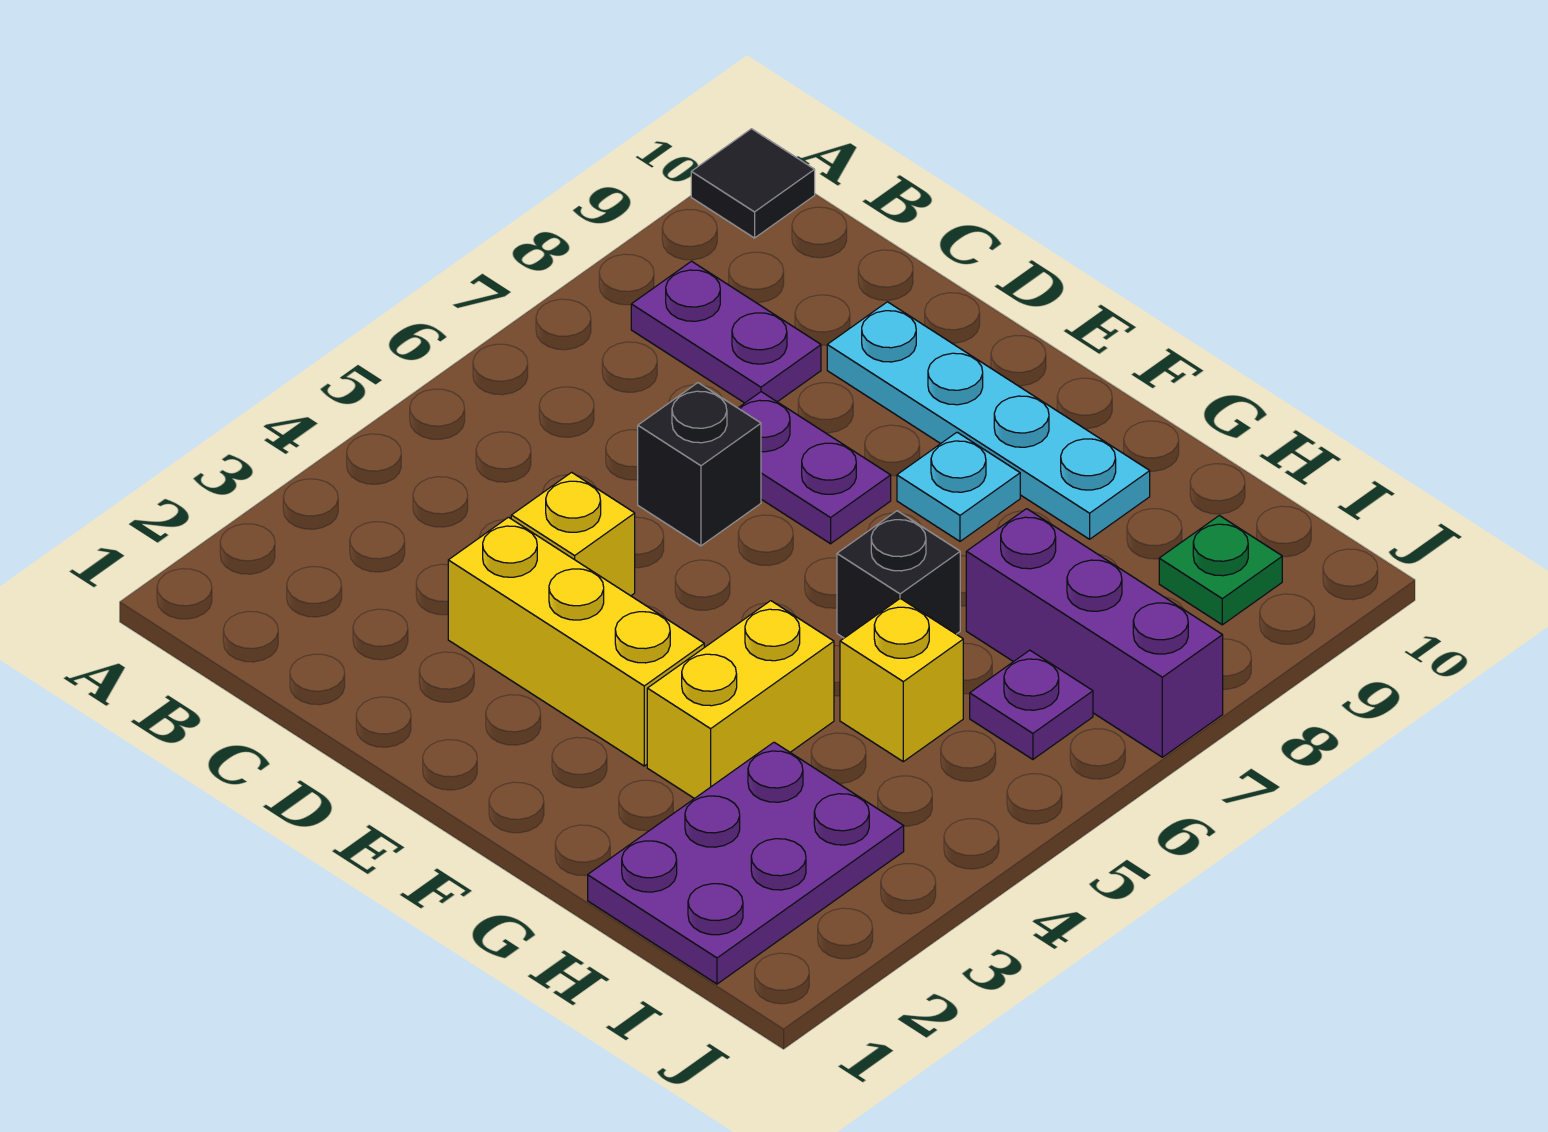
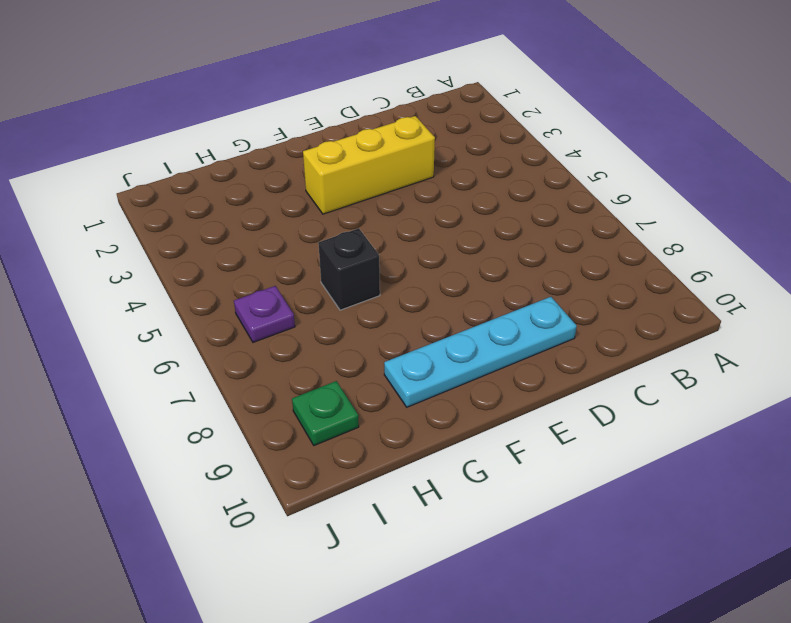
none -> black 1x1 tile [691,129,815,238]
none -> purple 1x2 plate [631,261,821,403]
none -> yellow 1x1 brick [511,472,635,596]

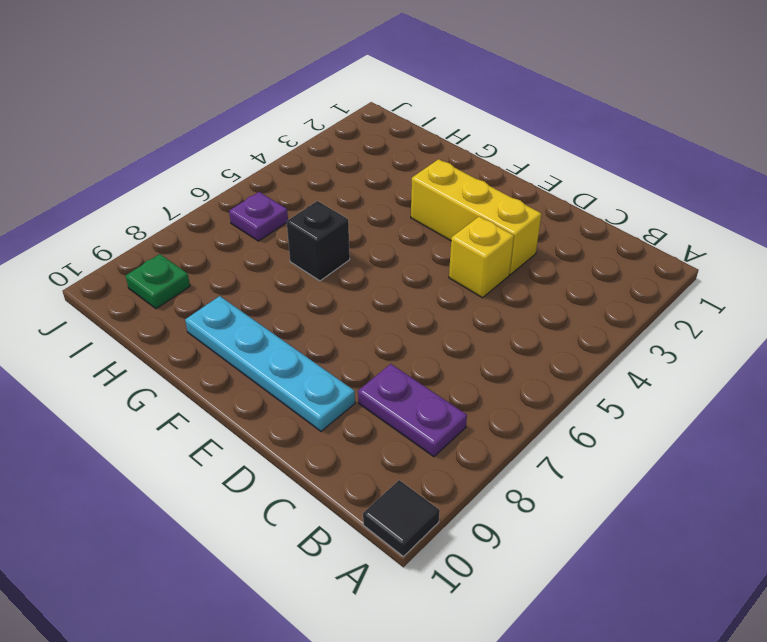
none -> black 1x1 brick [638,383,761,546]
none -> purple 1x2 plate [738,392,891,544]
none -> cyan 1x1 plate [897,432,1020,541]

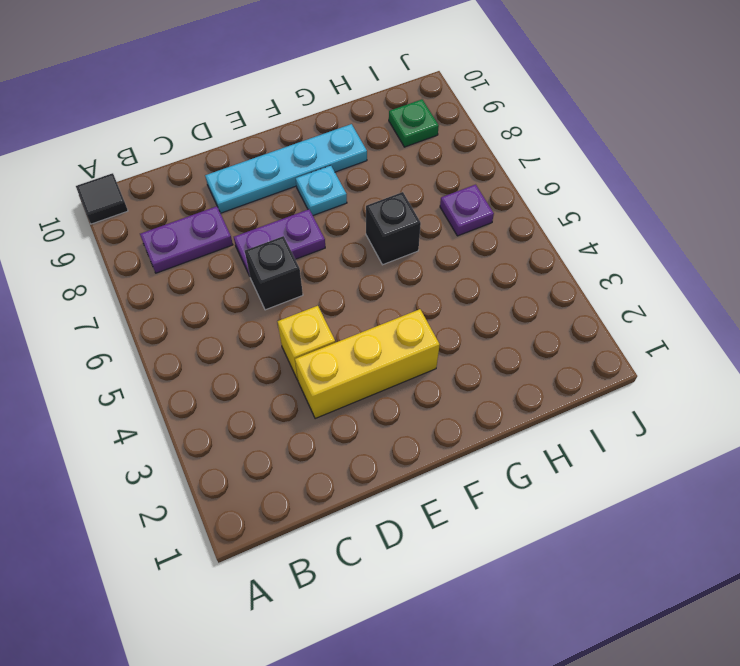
none -> yellow 1x2 brick [647,601,834,799]
none -> purple 2x3 plate [588,742,904,984]
none -> yellow 1x1 brick [840,598,963,762]

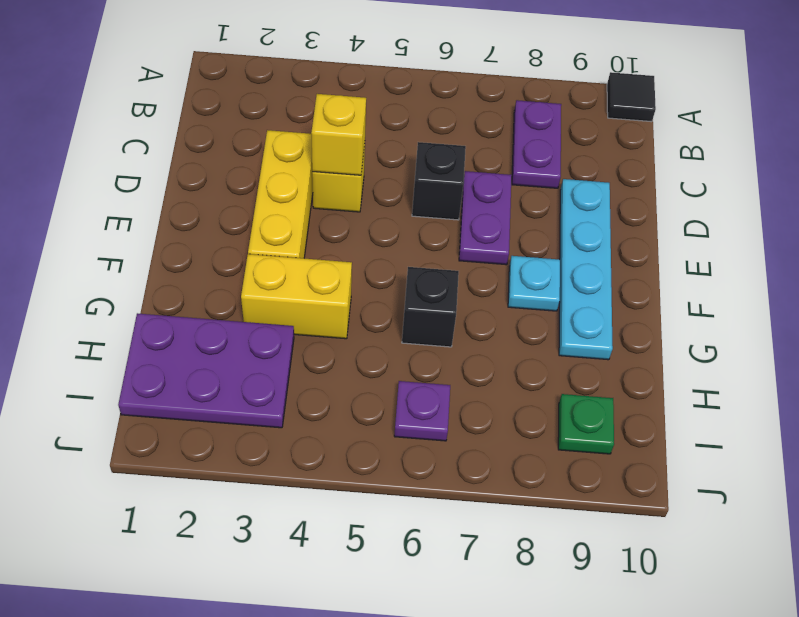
yellow 1x1 brick [311,94,366,175] -> yellow 1x1 brick moved to [840,598,963,762]
none -> purple 1x3 brick [966,509,1223,757]

